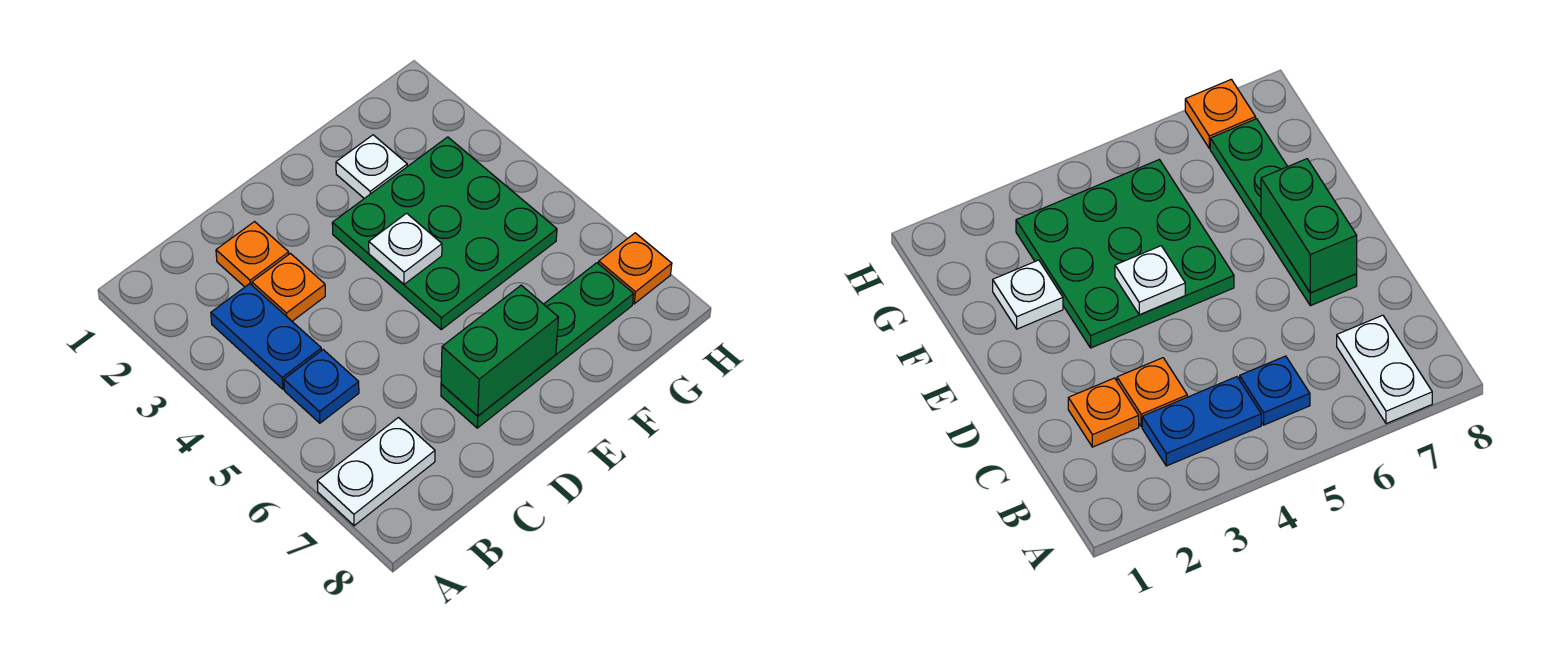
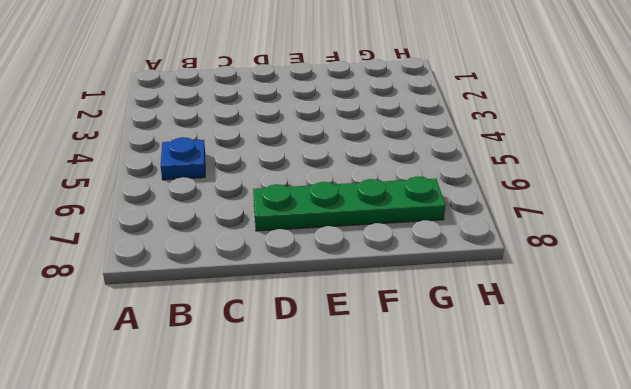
none -> white 1x2 plate [317,418,435,526]
none -> blue 1x2 plate [211,284,321,389]

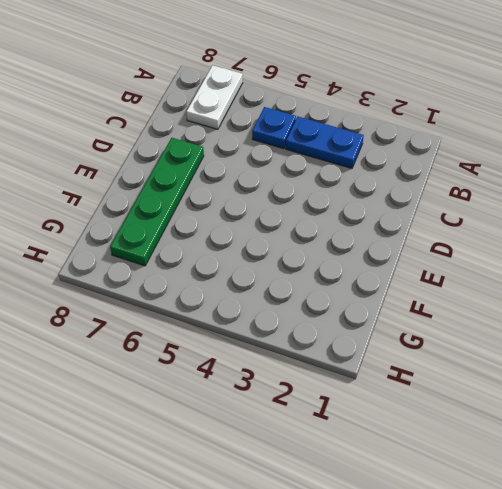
none -> orange 1x1 plate [216,222,289,287]
none -> orange 1x1 plate [252,254,325,321]

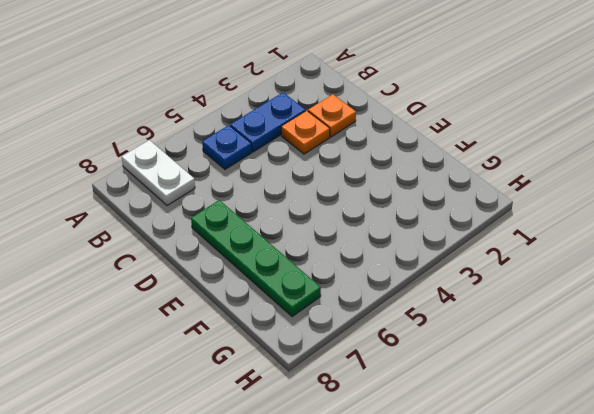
none -> green 3x3 plate [332,137,557,329]
none -> white 1x1 plate [336,135,407,198]

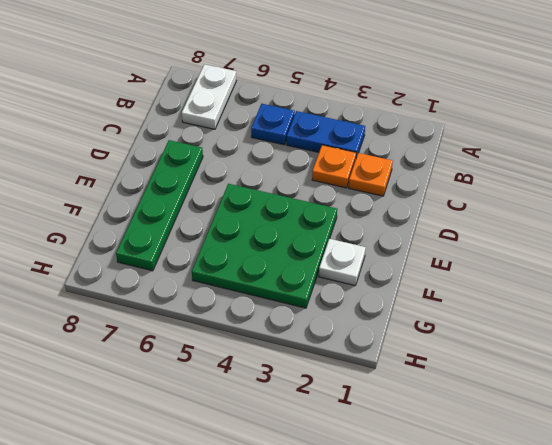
none -> orange 1x1 plate [599,233,672,304]
none -> green 1x2 brick [441,285,559,416]

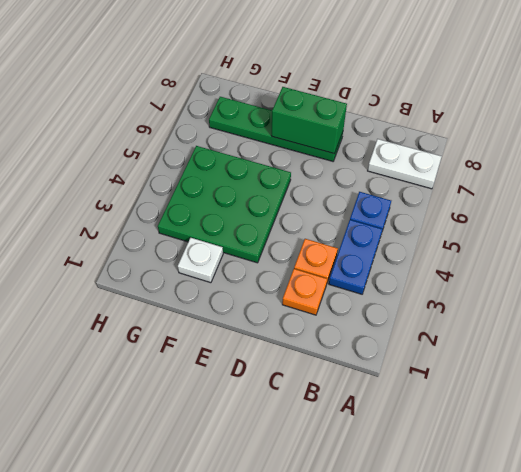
none -> orange 1x1 plate [599,233,672,304]
none -> white 1x1 plate [369,213,442,284]

